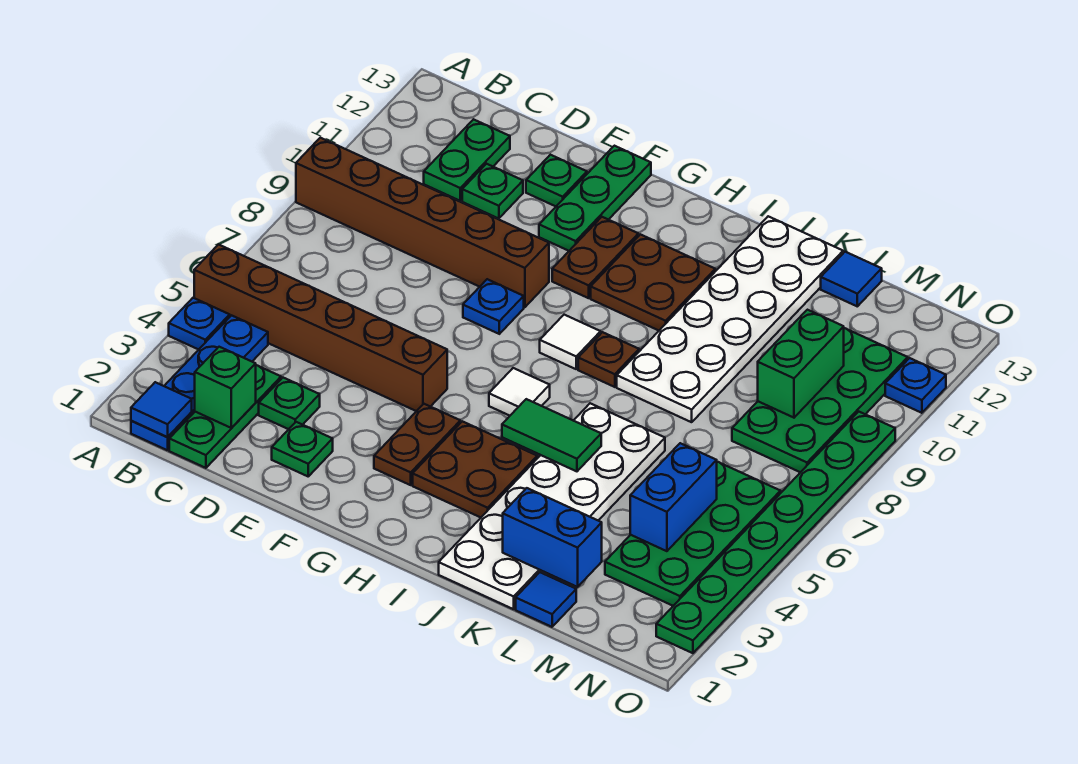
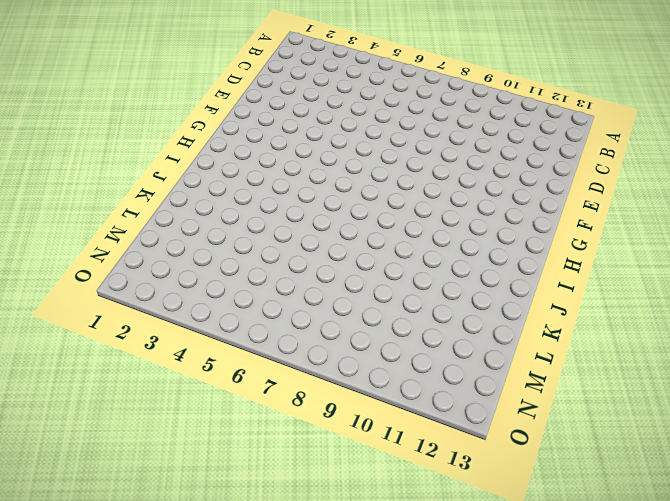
none -> blue 1x1 plate [169,298,230,350]
none -> brown 1x6 brick [194,245,447,411]
none -> brown 1x6 brick [296,138,549,307]
none -> blue 1x4 plate [131,315,268,450]

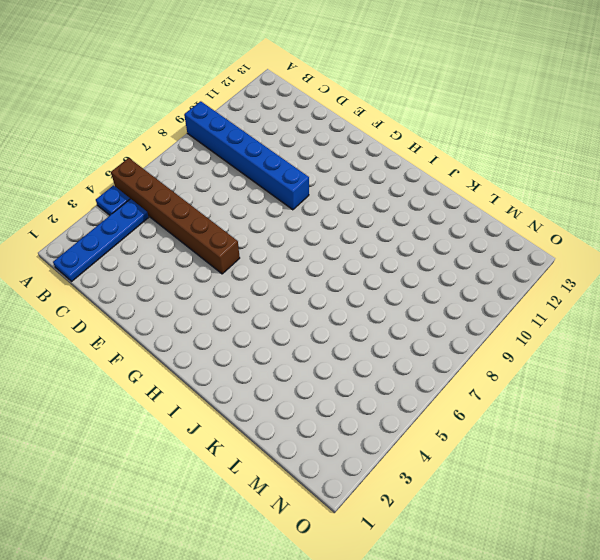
blue 1x6 brick [184,101,309,210] -> brown 1x6 brick [296,138,549,307]
none -> green 1x3 plate [169,365,281,468]
none -> green 1x2 plate [424,119,510,201]
none -> green 1x1 plate [259,378,320,429]
none -> green 1x1 plate [462,164,523,219]

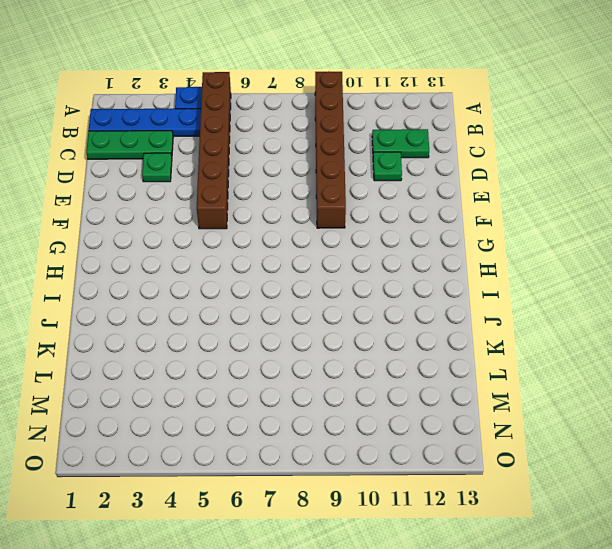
none -> green 1x1 plate [272,422,333,476]
none -> green 1x1 plate [526,155,587,206]
none -> blue 1x1 plate [463,279,524,334]
none -> green 1x3 plate [539,146,651,251]

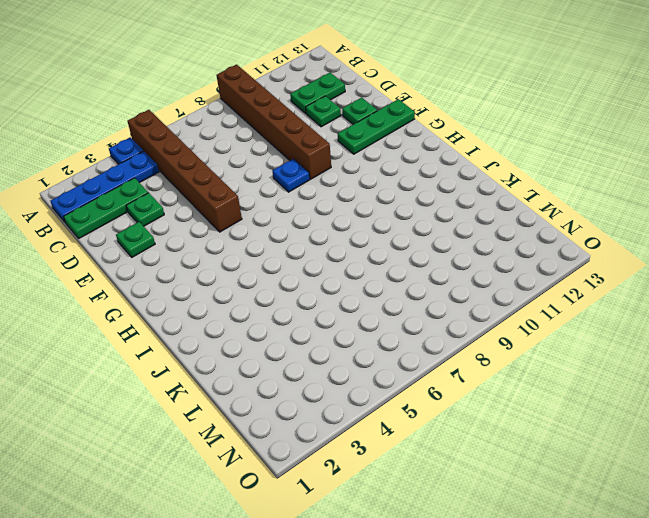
none -> brown 1x2 plate [374,404,460,485]
none -> brown 1x2 plate [552,217,638,298]
none -> brown 2x2 plate [413,421,537,517]
none -> white 1x1 tile [489,368,550,416]

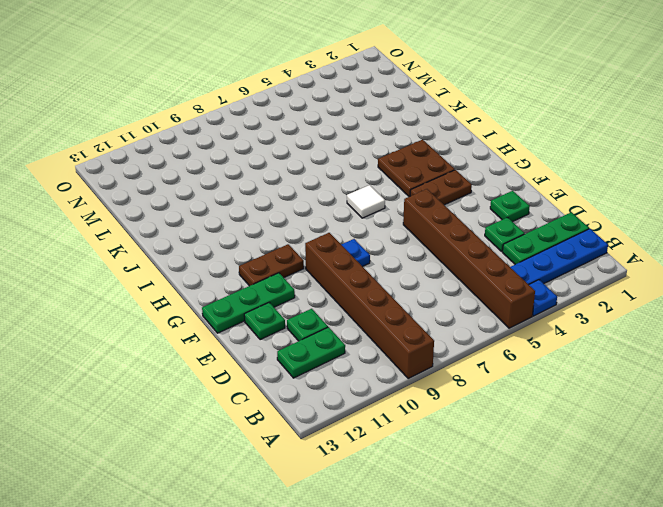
none -> white 1x1 tile [540,315,601,369]
none -> brown 2x2 plate [591,234,715,330]
none -> brown 1x1 plate [578,332,639,387]
none -> white 2x6 plate [439,403,665,609]

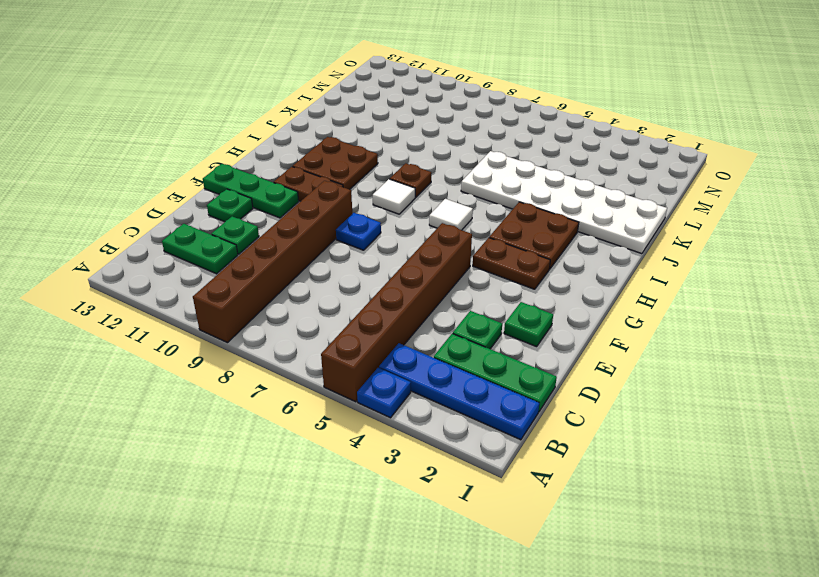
none -> white 2x6 plate [617,216,843,422]
none -> blue 1x1 tile [516,572,576,627]
none -> blue 1x1 tile [821,252,882,306]
none -> green 2x4 plate [605,462,781,606]

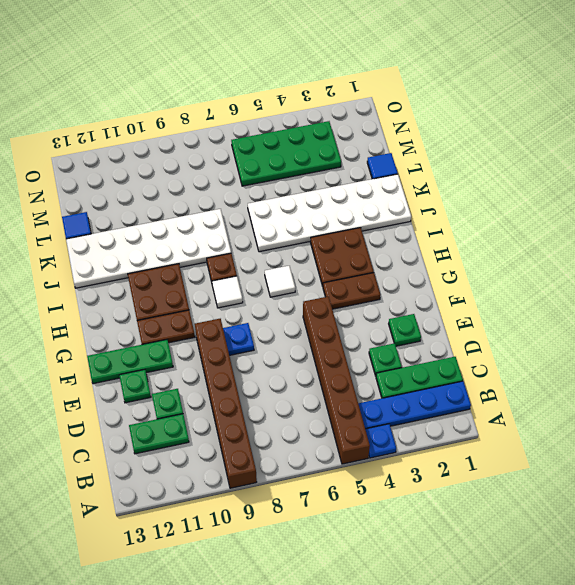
none -> green 2x4 plate [732,328,908,472]
none -> green 1x8 plate [656,412,895,653]
none -> blue 1x1 plate [885,358,946,413]
none -> blue 1x1 tile [131,382,192,437]

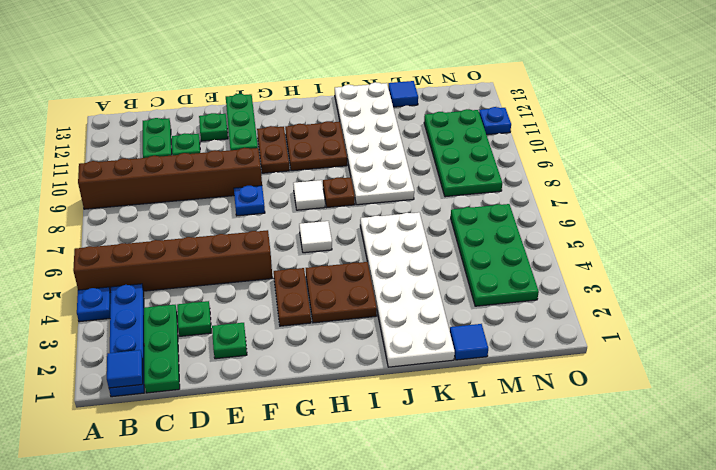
none -> green 1x8 plate [656,412,895,653]
none -> green 1x1 brick [195,347,256,428]
none -> green 1x2 tile [502,399,601,471]
none -> blue 1x2 brick [503,488,602,587]

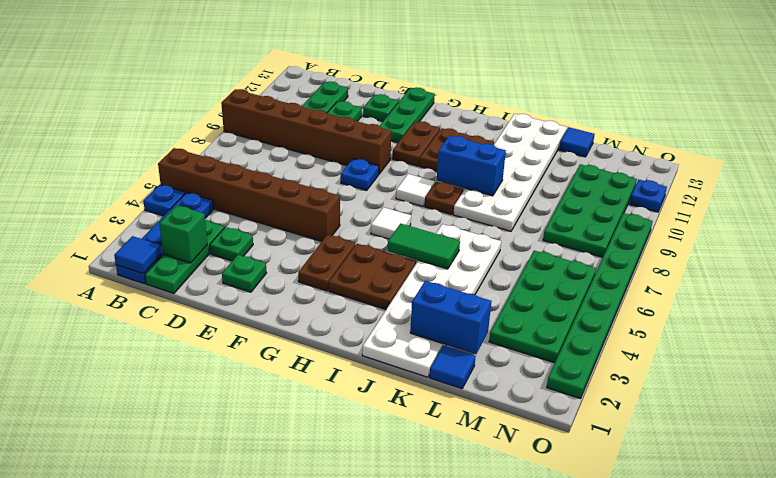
blue 1x2 brick [437,136,506,196] -> blue 1x2 brick turned to [630,443,717,551]
none -> green 1x2 brick [758,310,844,418]

